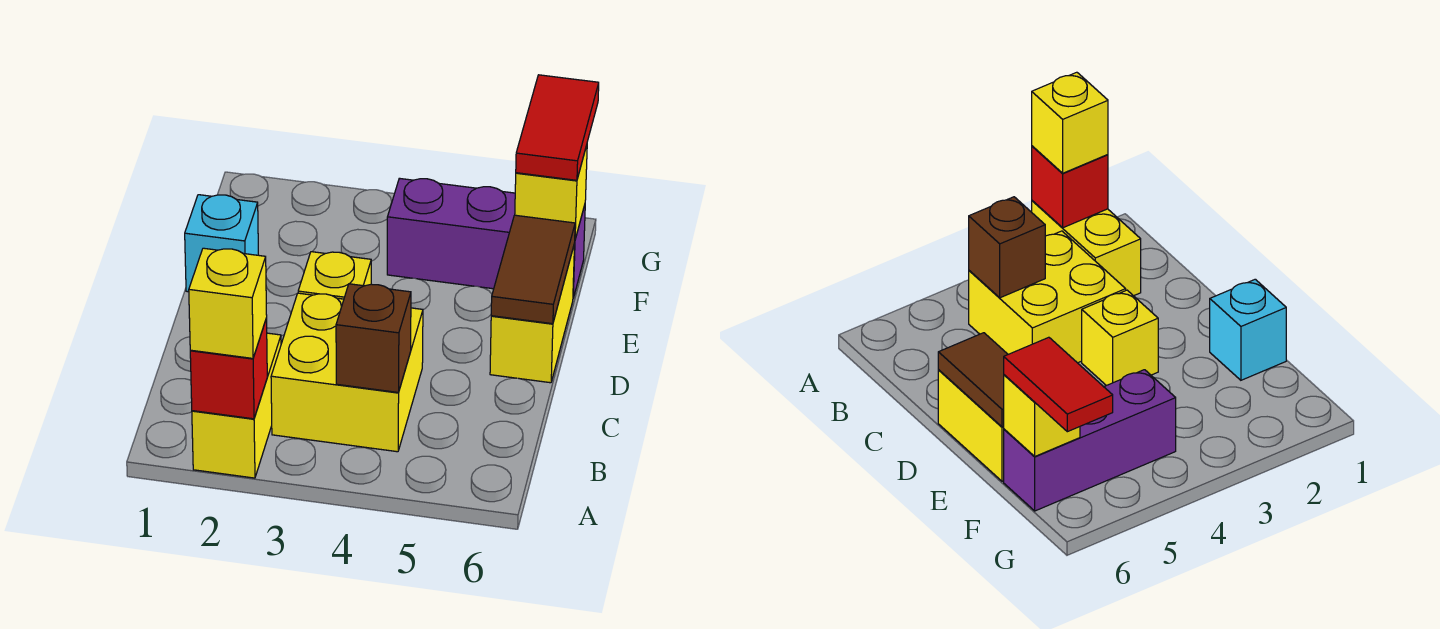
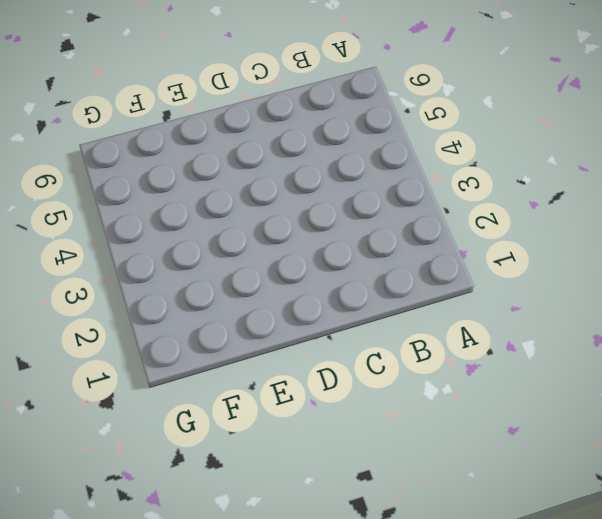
none -> yellow 1x2 brick [192,333,281,478]
none -> yellow 2x2 brick [271,293,423,452]
none -> yellow 1x1 brick [298,252,371,299]

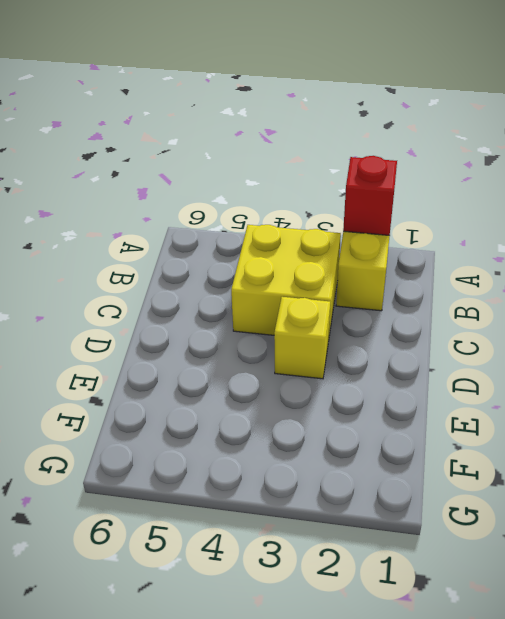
none -> yellow 1x2 brick [490,243,575,383]
none -> cyan 1x1 brick [185,195,258,292]
none -> purple 1x3 brick [387,178,585,298]

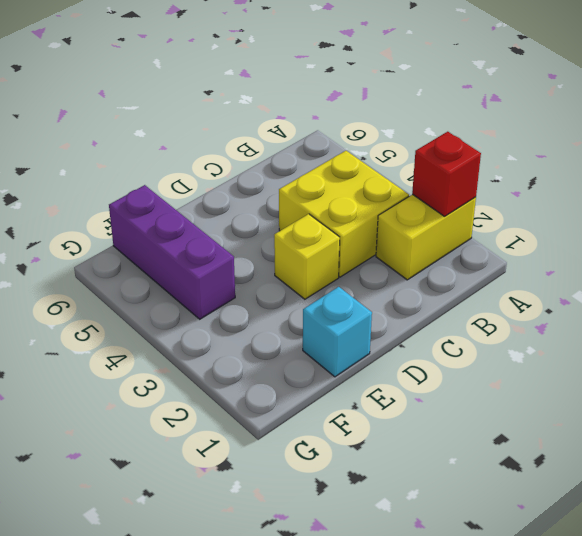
none -> yellow 1x2 brick [490,243,575,383]
none -> brown 1x1 brick [336,284,411,393]
none -> brown 1x2 tile [491,215,575,324]

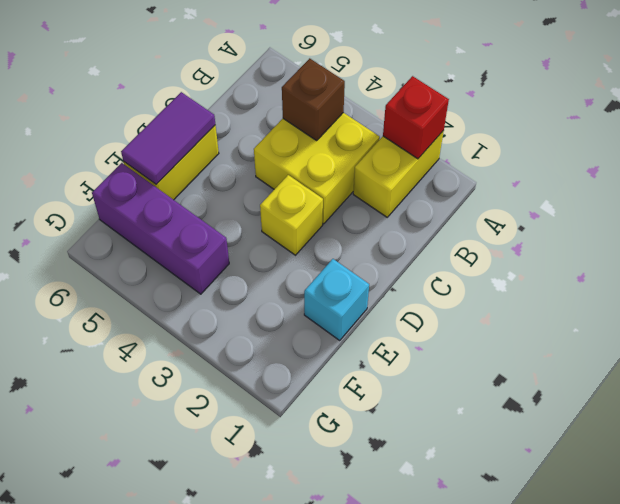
purple 1x2 tile [121,92,215,184] -> brown 1x2 tile [491,215,575,324]
none -> yellow 1x1 brick [515,145,587,239]
none -> yellow 1x1 brick [189,248,267,358]
none -> red 1x2 tile [516,75,599,180]

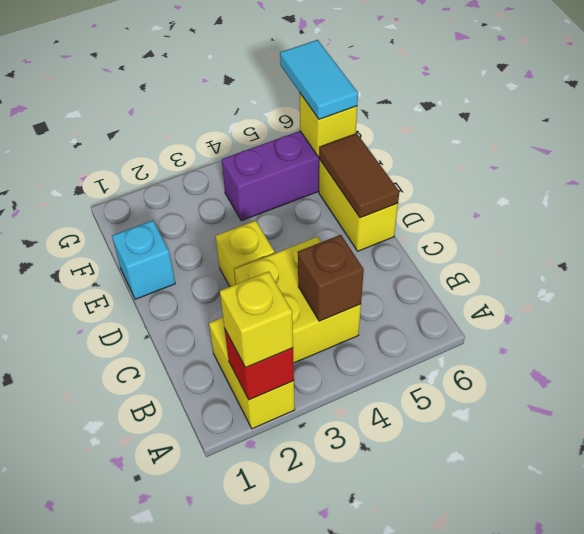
cyan 1x2 tile [280,40,358,119] -> red 1x2 tile [516,75,599,180]

